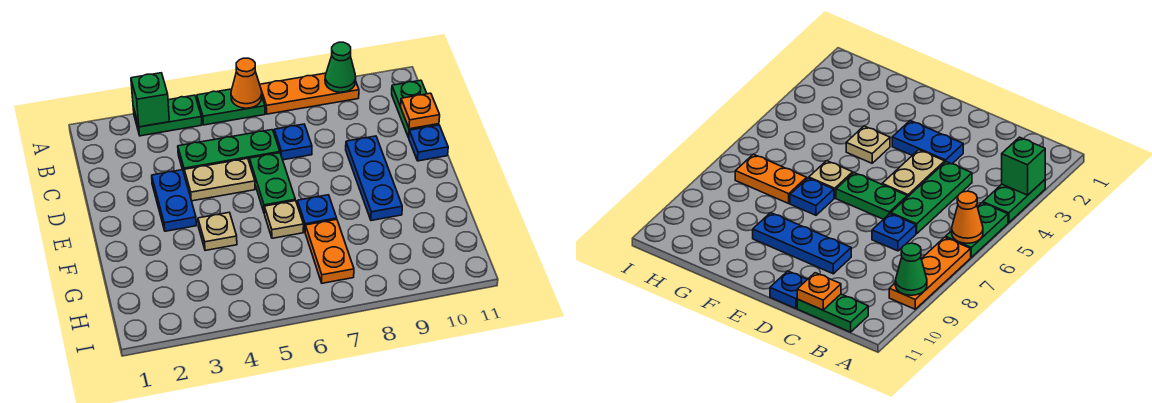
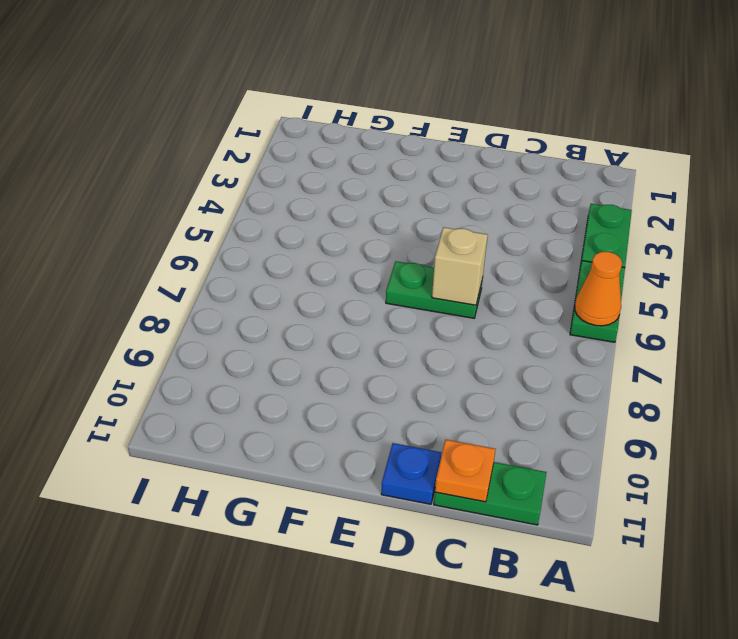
tan 1x1 brick [432,227,488,305] -> none
none -> orange 1x3 plate [260,73,359,114]
none -> green 1x3 plate [178,130,280,176]
none -> blue 1x1 plate [274,124,312,160]

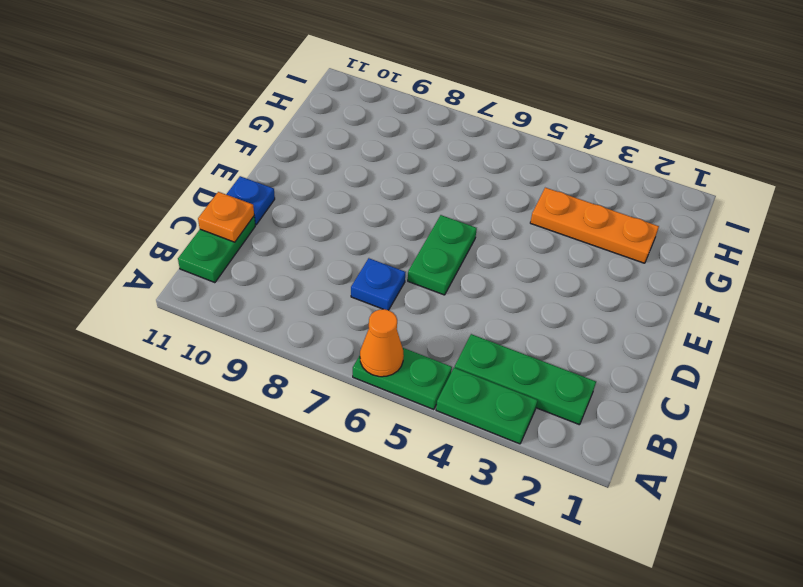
green 1x3 plate [455,334,596,425] -> green 1x3 plate moved to [178,130,280,176]
orange 1x3 plate [530,188,659,263] -> orange 1x3 plate moved to [260,73,359,114]
none -> blue 1x2 plate [152,170,196,231]
none -> tan 1x2 plate [184,158,255,201]
none -> blue 1x3 plate [346,136,402,221]

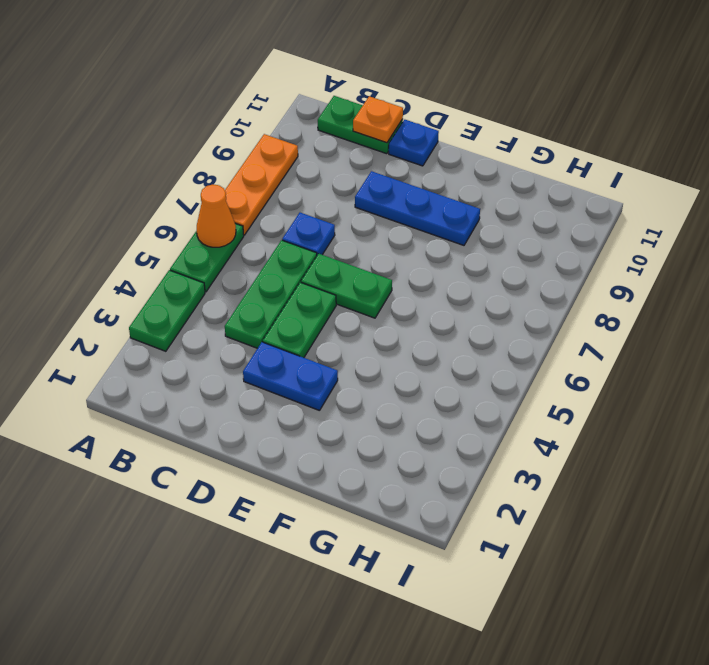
green 1x2 plate [263,282,336,358] -> tan 1x2 plate [184,158,255,201]
none -> tan 1x1 plate [198,212,237,251]
none -> tan 1x1 plate [264,201,304,238]
none -> blue 1x1 plate [297,195,337,231]

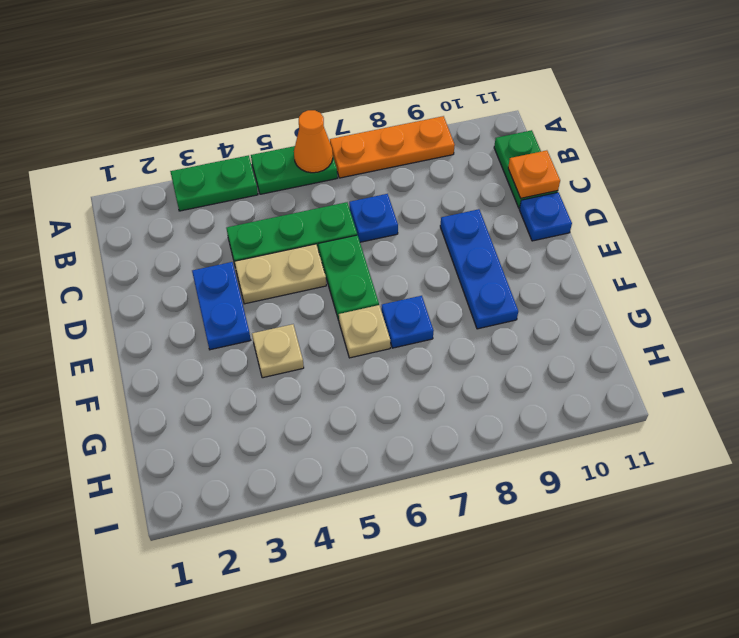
none -> orange 1x2 plate [305,219,354,283]
none -> green 1x1 brick [131,73,169,127]
none -> green 1x1 cone [325,42,356,92]

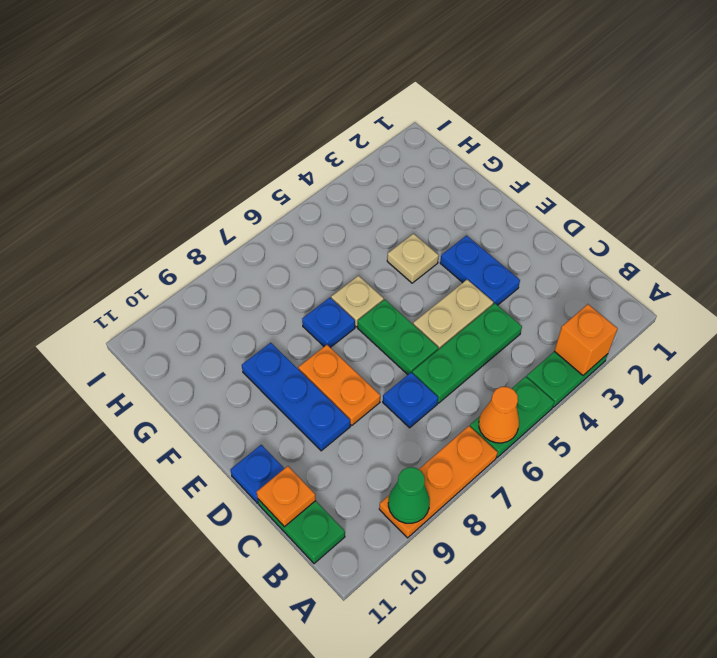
orange 1x1 brick [555,304,618,375] -> green 1x1 brick [131,73,169,127]
orange 1x2 plate [298,345,380,425] -> orange 1x2 plate moved to [305,219,354,283]

